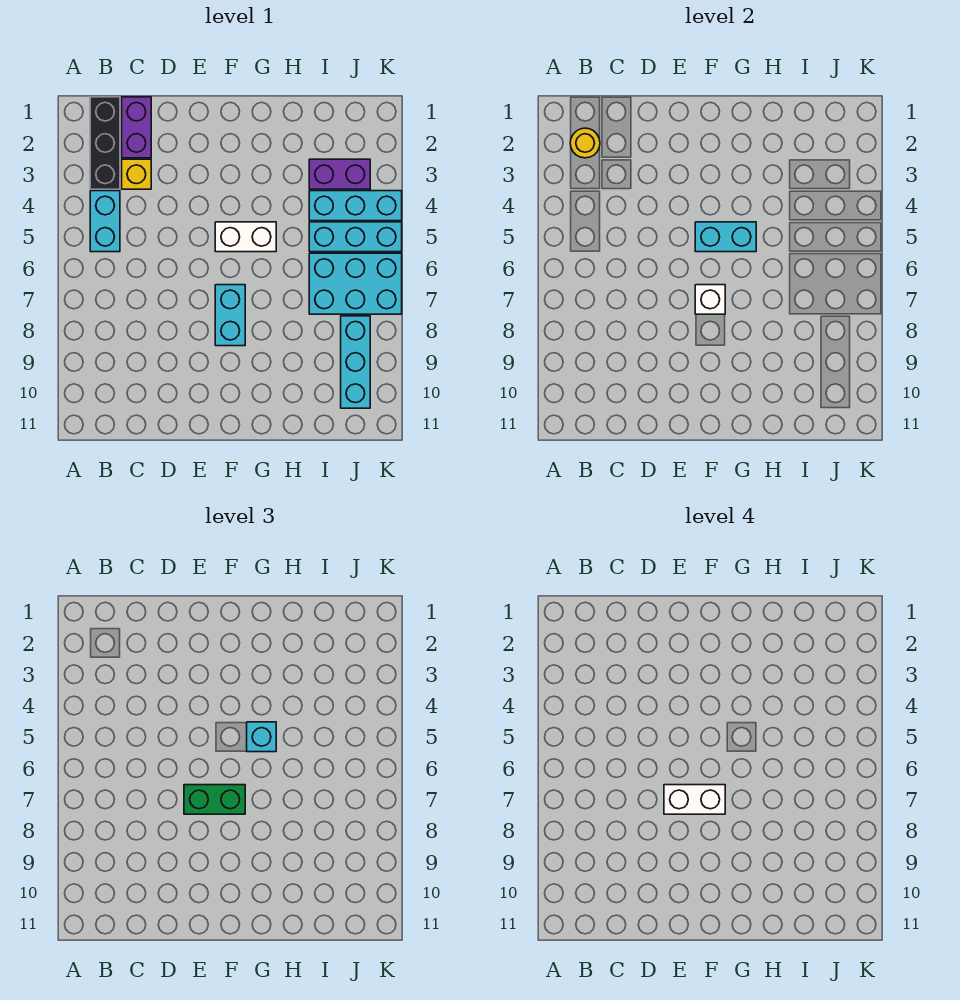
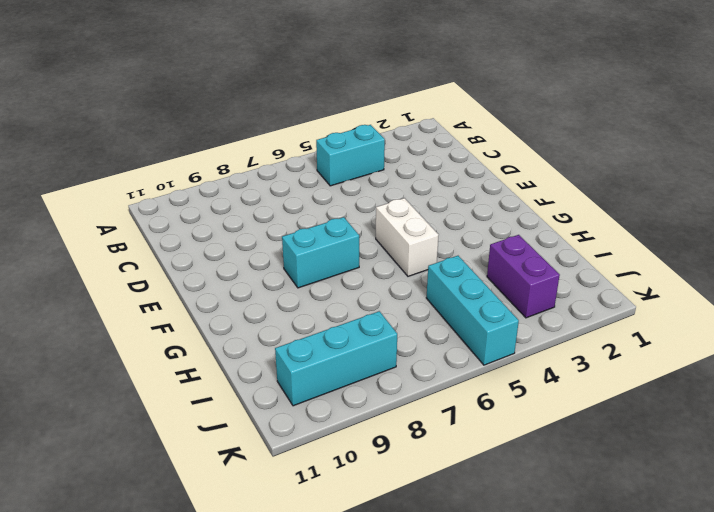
none -> black 1x3 brick [90,97,120,189]
none -> purple 1x2 brick [122,97,151,158]
none -> yellow 1x1 brick [122,159,151,189]

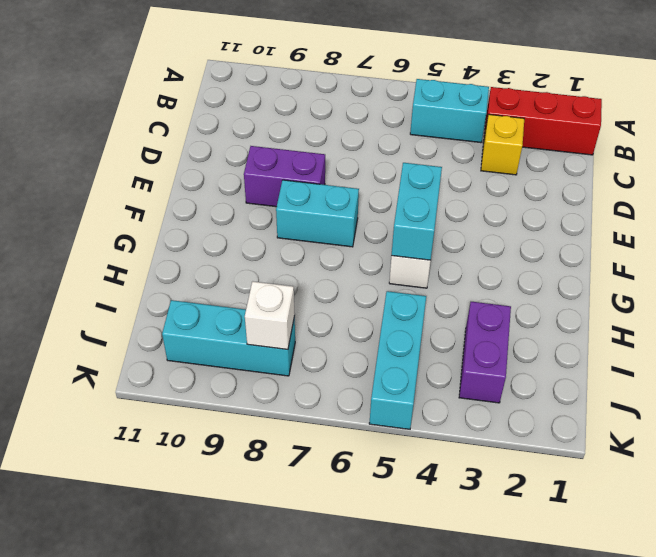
red 1x3 brick [484,87,602,155] -> black 1x3 brick [90,97,120,189]
purple 1x2 brick [244,146,325,207] -> purple 1x2 brick moved to [122,97,151,158]
white 1x1 brick [245,281,295,350] -> white 1x1 brick moved to [695,285,725,314]
none -> cyan 1x3 brick [309,191,402,221]
none -> cyan 2x3 brick [309,253,402,314]
none -> yellow 1x1 round brick [570,128,600,158]

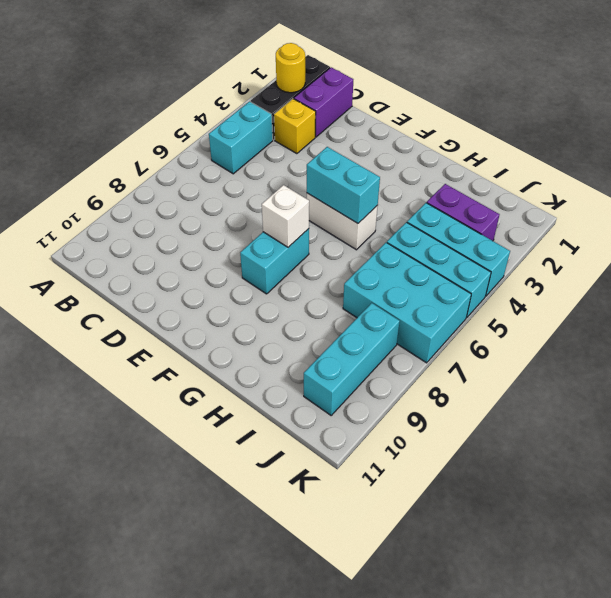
none -> green 1x2 brick [184,785,245,814]
none -> cyan 1x1 brick [247,722,276,752]
none -> white 1x2 brick [664,785,725,814]

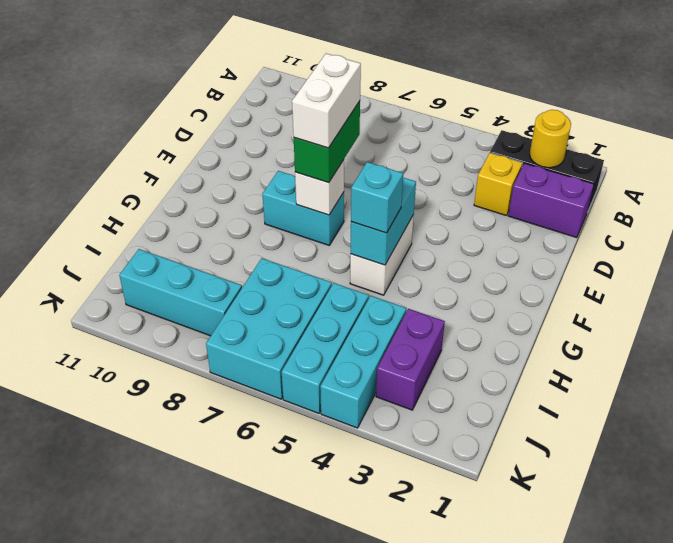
none -> cyan 1x2 brick [90,191,120,252]

